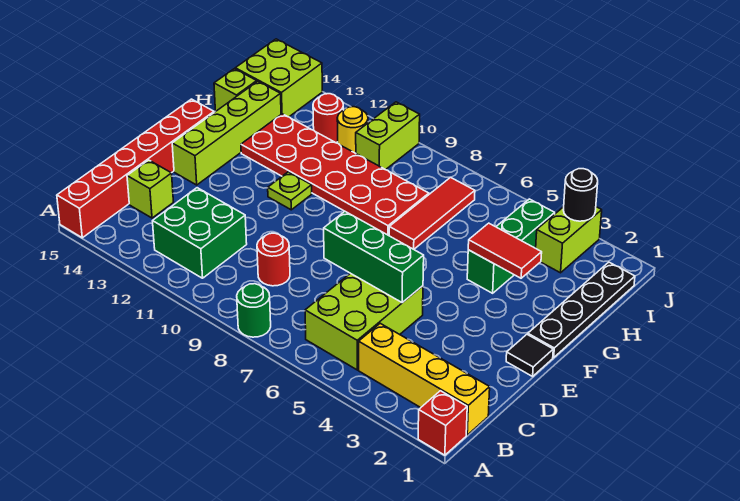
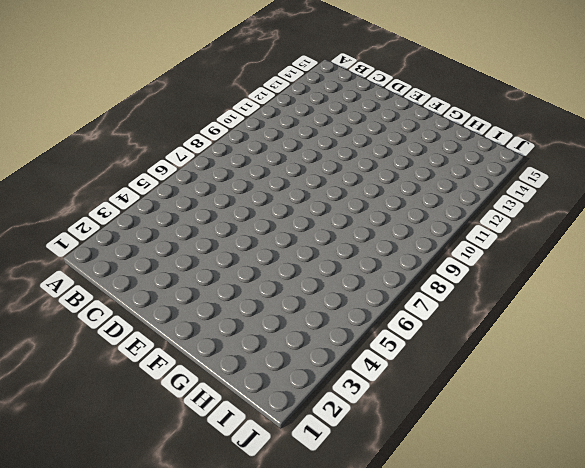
none -> red 1x1 brick [418,391,467,455]
none -> green 1x1 round brick [237,284,271,337]
none -> red 1x6 brick [57,99,214,238]

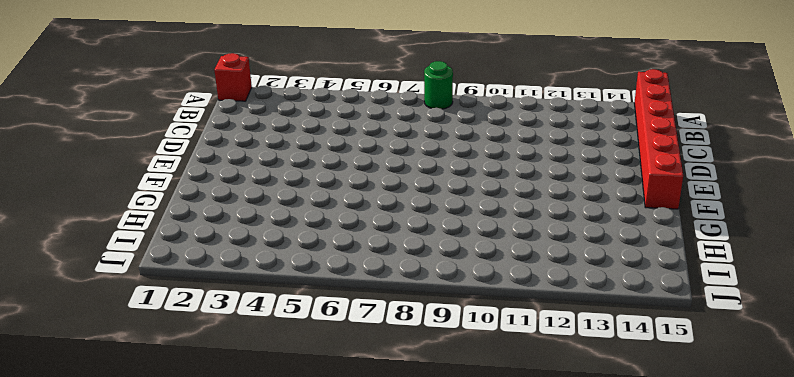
none -> yellow 1x4 brick [359,323,490,435]
none -> lime 2x3 brick [305,273,423,370]
none -> green 2x2 brick [153,188,247,278]

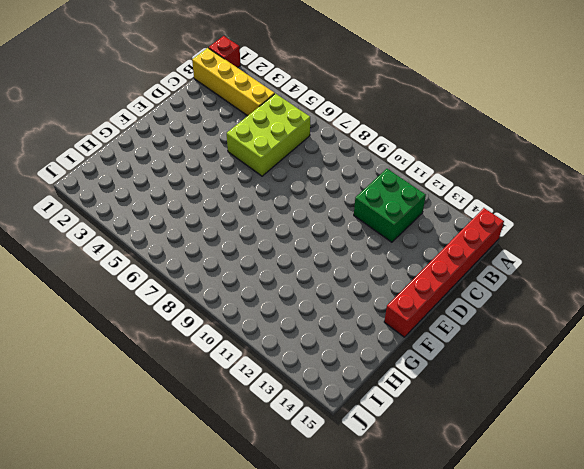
none -> green 1x1 round brick [237,284,271,337]
none -> red 1x1 round brick [257,233,290,286]
none -> lime 1x1 brick [127,160,173,218]

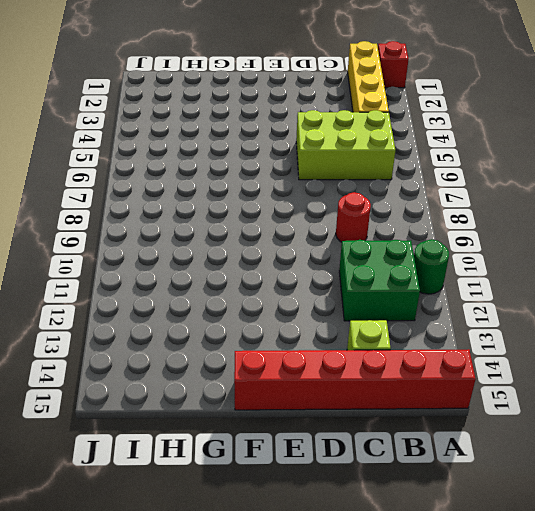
green 1x1 round brick [414,239,449,294] -> green 1x1 round brick moved to [237,284,271,337]
none -> black 1x1 tile [506,335,553,376]
none -> lime 1x4 brick [172,81,281,185]
none -> black 1x4 plate [528,262,635,357]

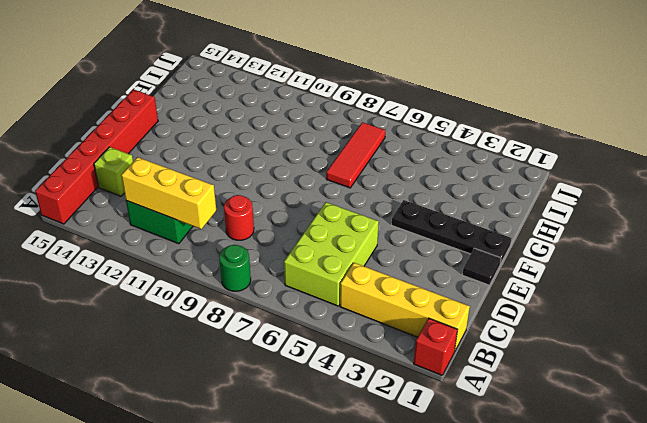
yellow 1x3 brick [121,157,216,229] -> none
black 1x4 plate [392,200,512,264] -> black 1x4 plate turned to [528,262,635,357]
none -> lime 1x4 brick [172,81,281,185]
none -> lime 1x1 plate [268,172,312,210]
none -> green 1x3 brick [467,199,555,293]

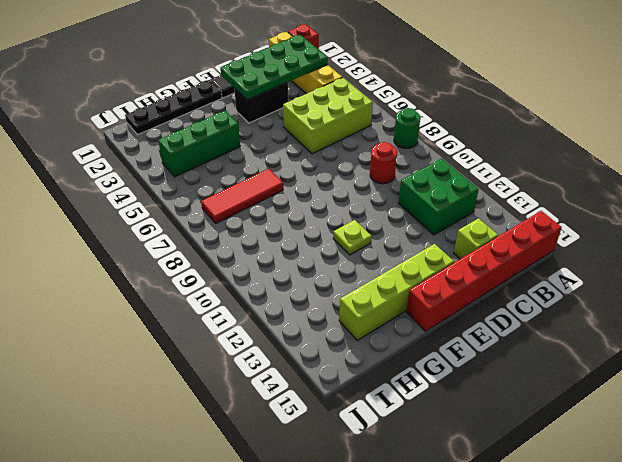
green 2x4 plate [221,35,328,100] -> none
black 1x2 brick [234,82,288,123] -> none
none -> red 2x6 plate [241,114,429,235]
none -> lime 1x1 brick [214,69,257,111]
none -> lime 1x2 brick [536,207,602,273]

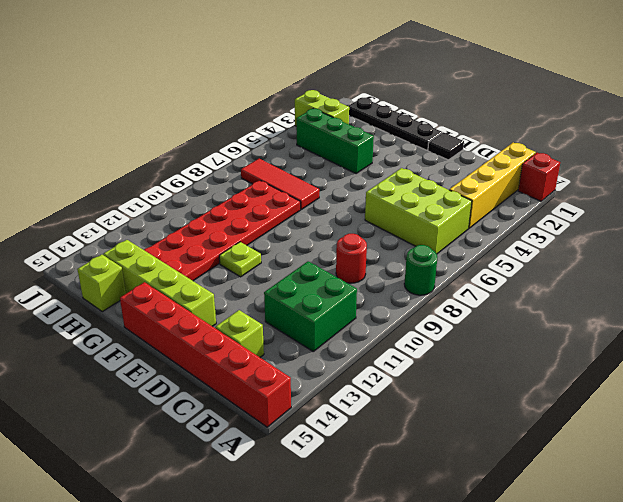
none -> lime 1x2 brick [356,102,420,170]
none -> yellow 1x1 round brick [337,107,368,153]
none -> red 1x1 round brick [313,94,343,143]

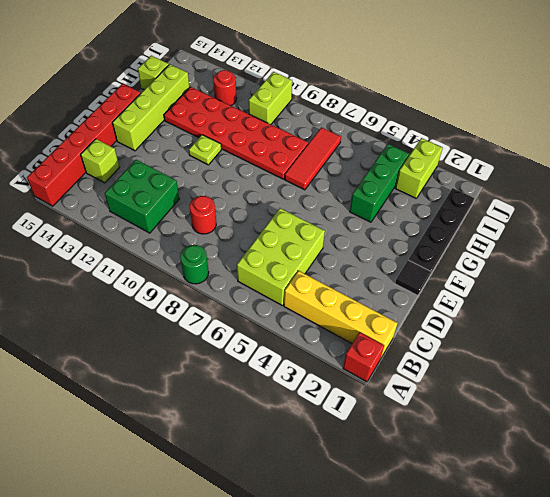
none -> yellow 1x1 round brick [337,107,368,153]
none -> lime 2x2 brick [235,39,322,117]
none -> green 1x3 brick [324,212,424,303]

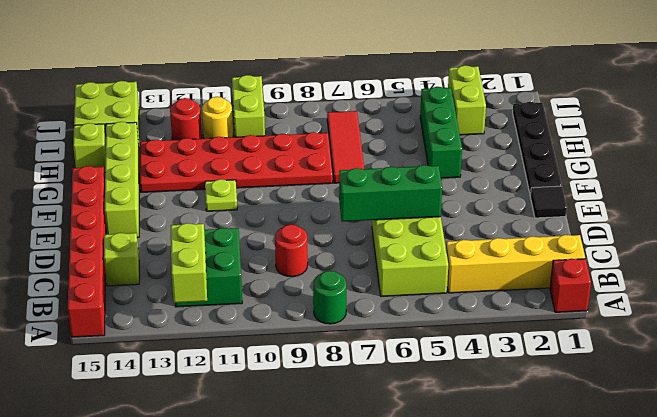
lime 1x2 brick [171,223,207,303] -> none
none -> red 1x2 tile [468,223,542,278]
none -> black 1x1 round brick [563,169,598,221]

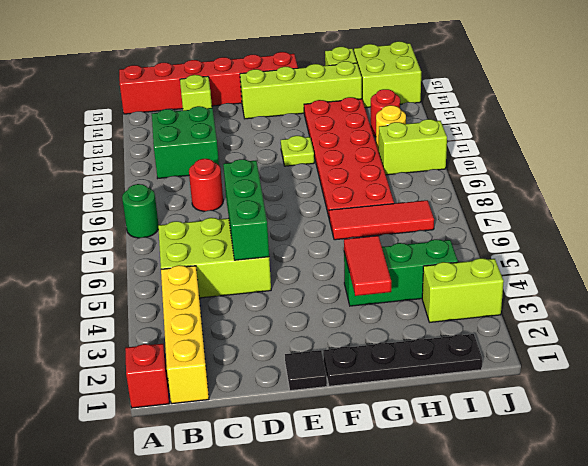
none -> black 1x1 round brick [563,169,598,221]

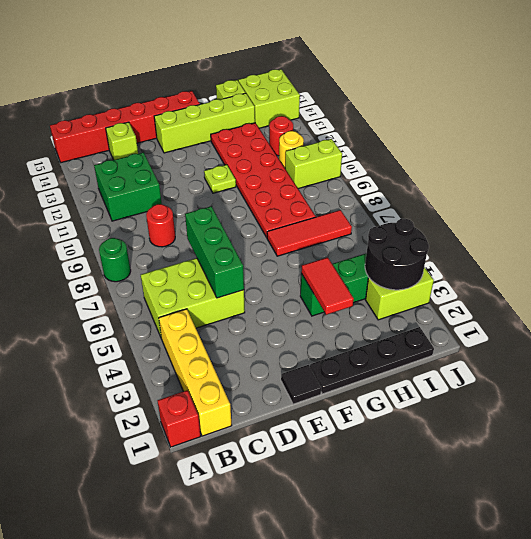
black 2x2 round brick [365,219,429,290] -> black 1x1 round brick [563,169,598,221]

